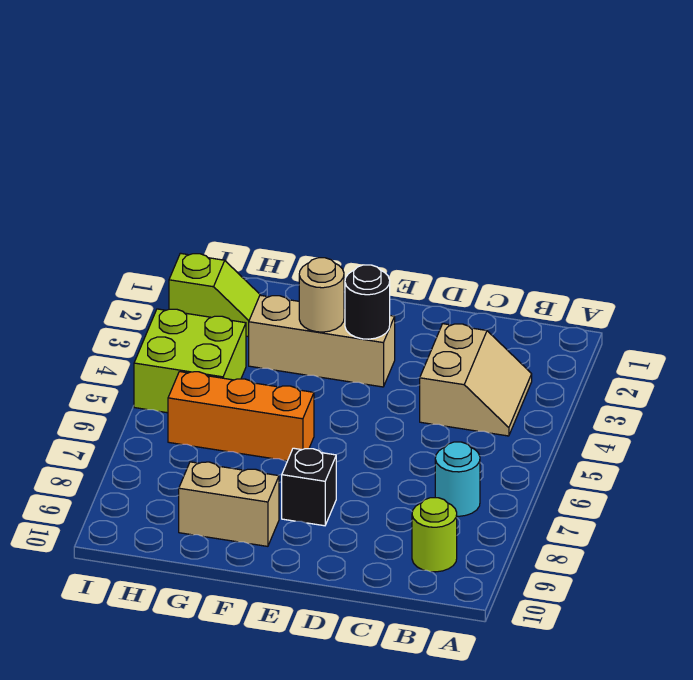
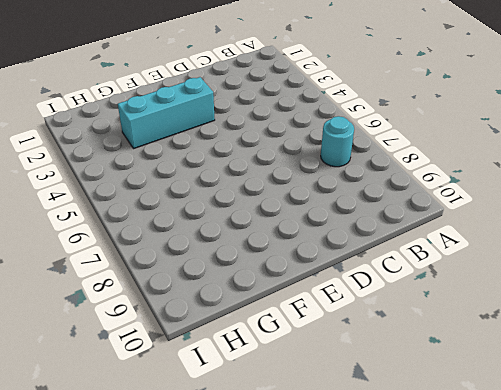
cyan 1x3 brick [118,77,215,149] -> tan 1x3 brick [249,295,395,387]
none -> tan 2x2 slope [420,324,532,436]
none -> lime 1x1 round brick [412,498,457,572]

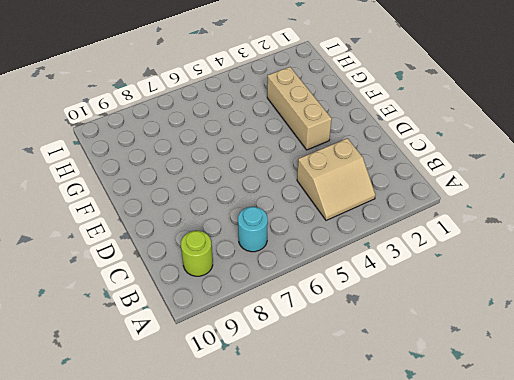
none -> black 1x1 brick [282,448,336,526]
none -> orange 1x3 brick [168,372,314,461]

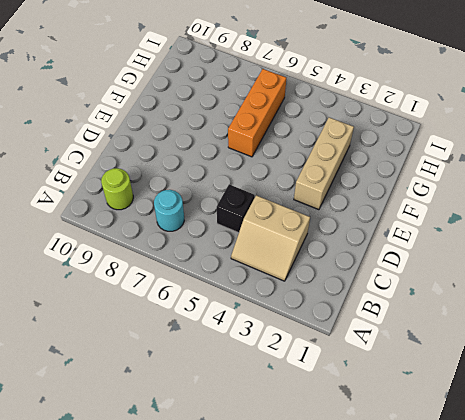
black 1x1 brick [217,184,255,233] -> black 1x1 brick moved to [282,448,336,526]
none -> tan 1x2 brick [179,462,279,546]
none -> lime 1x2 slope [169,253,260,337]

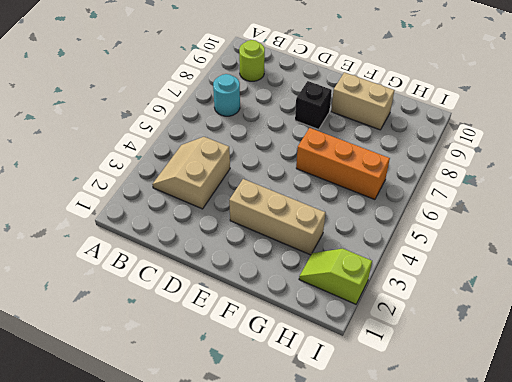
none -> lime 2x2 brick [134,309,246,413]
none -> black 1x1 round brick [345,265,390,339]

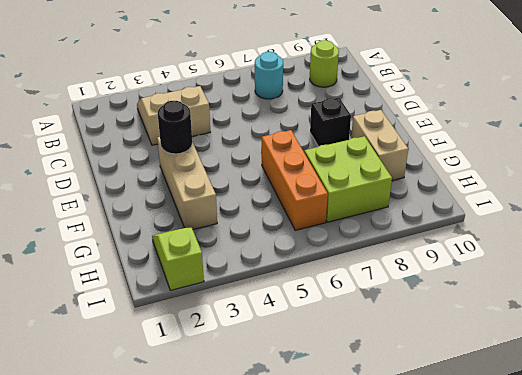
lime 2x2 brick [304,136,392,222] -> lime 2x2 brick moved to [134,309,246,413]
none -> tan 1x1 round brick [299,258,344,332]

